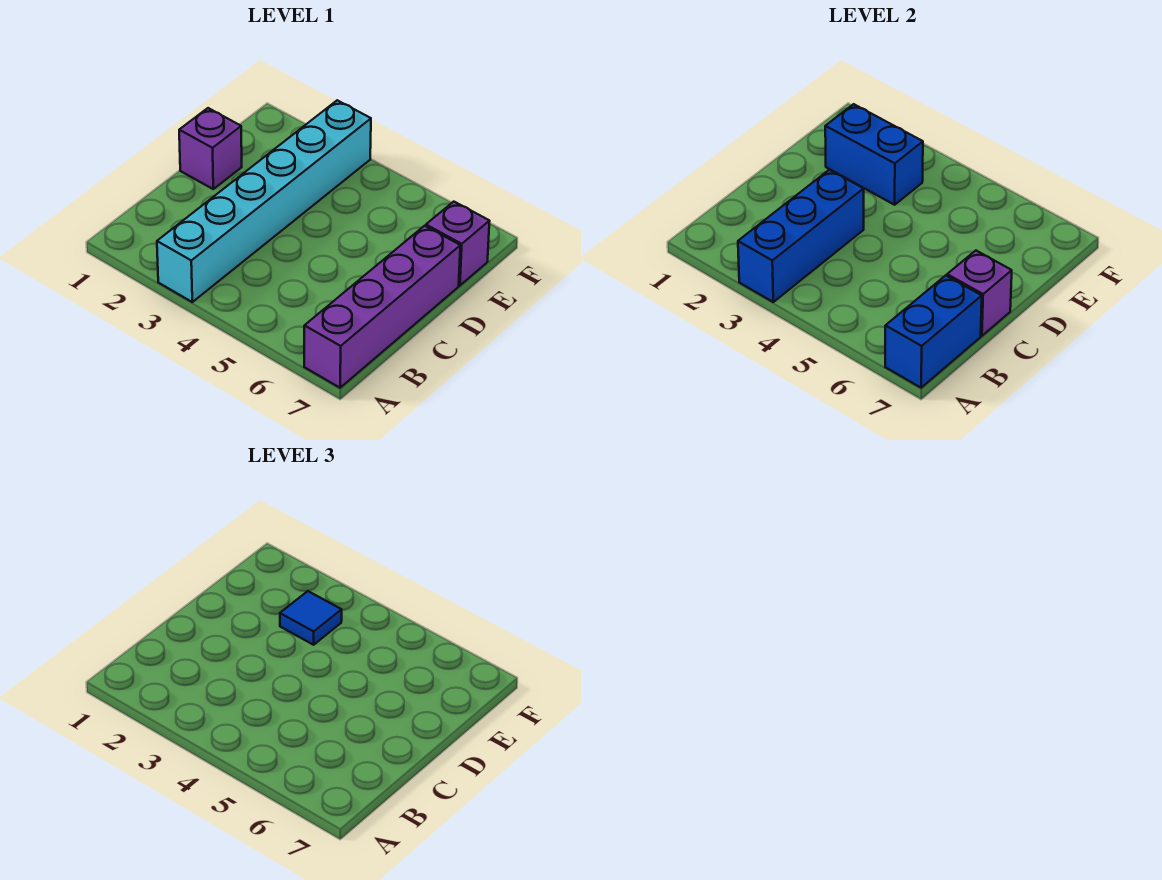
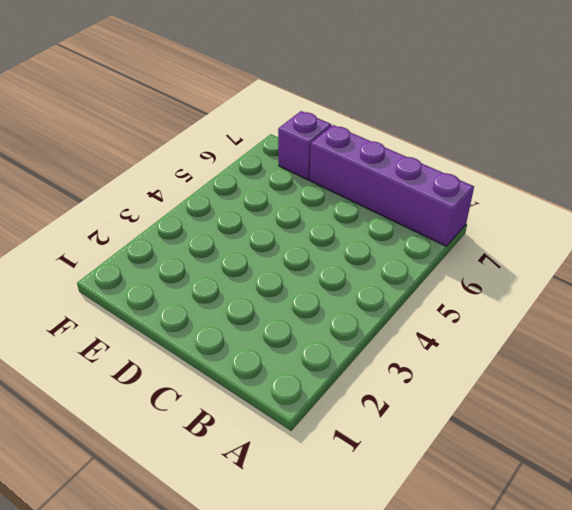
none -> cyan 1x6 brick [157,100,371,302]
none -> purple 1x1 brick [179,108,242,189]

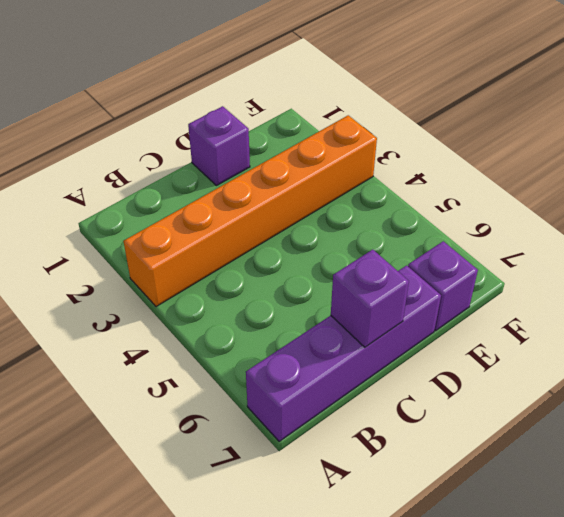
orange 1x6 brick [123,115,377,307] -> cyan 1x6 brick [157,100,371,302]
none -> blue 1x3 brick [738,170,864,302]
none -> blue 1x2 brick [885,275,982,388]

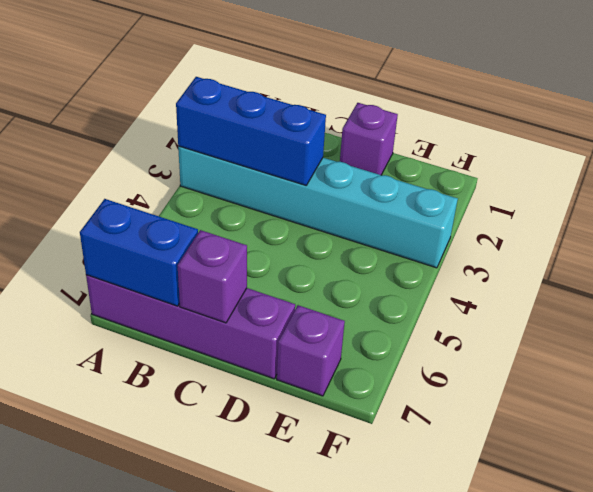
none -> blue 1x2 brick [825,104,923,205]
none -> blue 1x1 tile [280,591,342,645]

